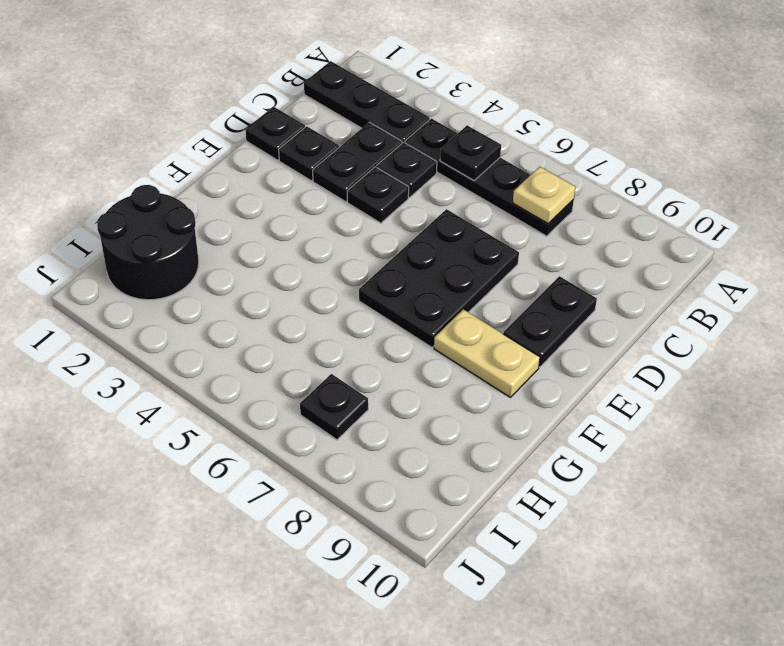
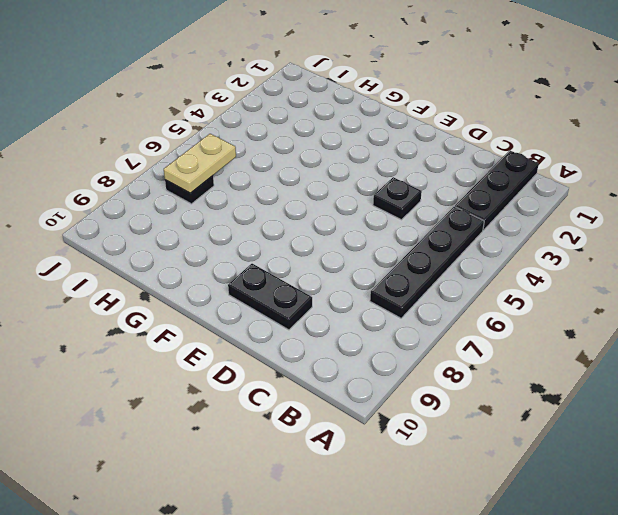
tan 1x2 plate [164,134,236,193] -> tan 1x2 plate moved to [434,309,540,397]
none -> black 1x2 plate [313,122,402,202]
none -> black 1x1 plate [377,142,437,197]
none -> black 1x1 plate [245,107,305,160]

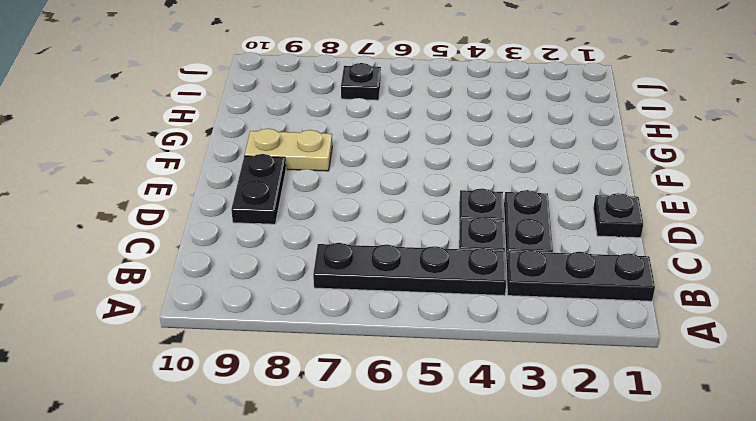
none -> black 1x1 plate [279,126,339,181]
none -> black 2x3 plate [359,209,519,347]
none -> black 2x2 round brick [97,185,199,300]

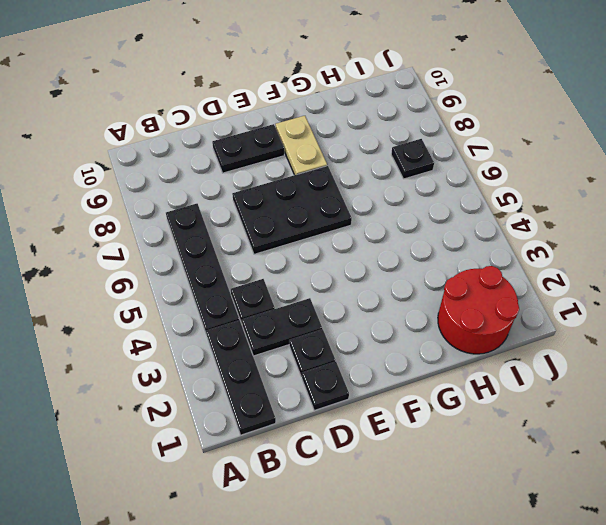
red 2x2 round brick [438,266,519,354] -> black 2x2 round brick [97,185,199,300]
none -> black 1x1 plate [347,167,409,223]
none -> black 1x1 plate [440,125,501,181]
none -> tan 1x1 plate [513,167,575,224]

